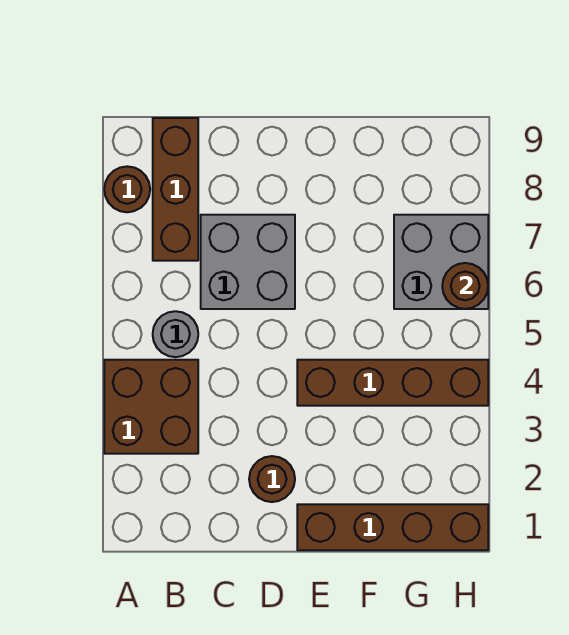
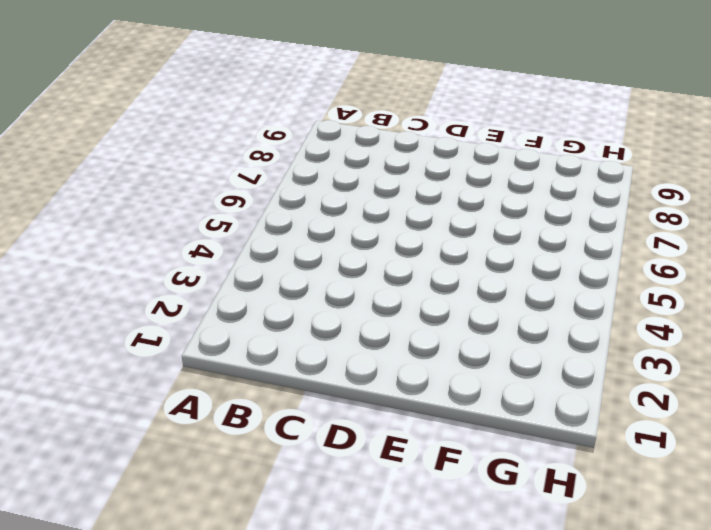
none -> brown 2x2 brick [104,360,198,454]
none -> brown 1x1 round brick [104,166,150,212]

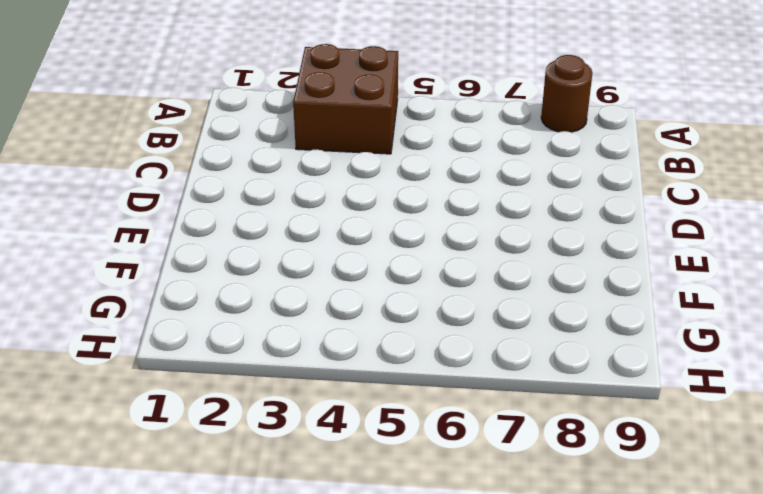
none -> grey 1x1 round brick [153,311,198,357]
none -> brown 1x3 brick [153,118,198,261]

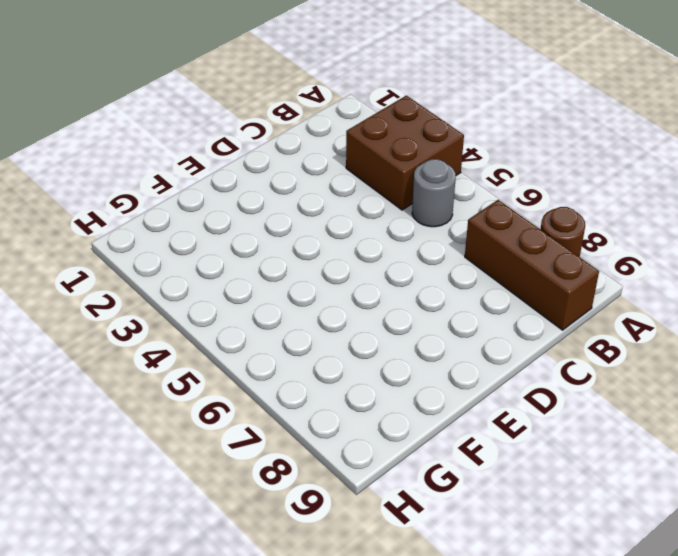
none -> grey 2x2 brick [201,215,295,309]
none -> brown 1x1 round brick [249,456,295,502]

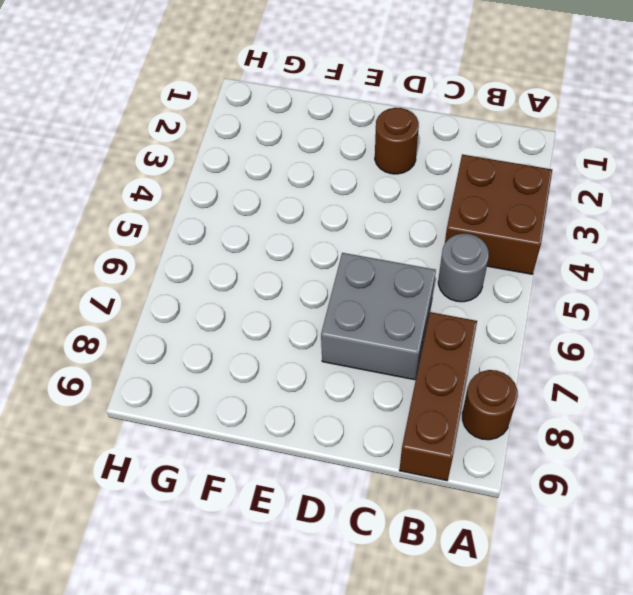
none -> brown 1x4 brick [297,504,488,550]
none -> brown 1x4 brick [297,360,488,406]

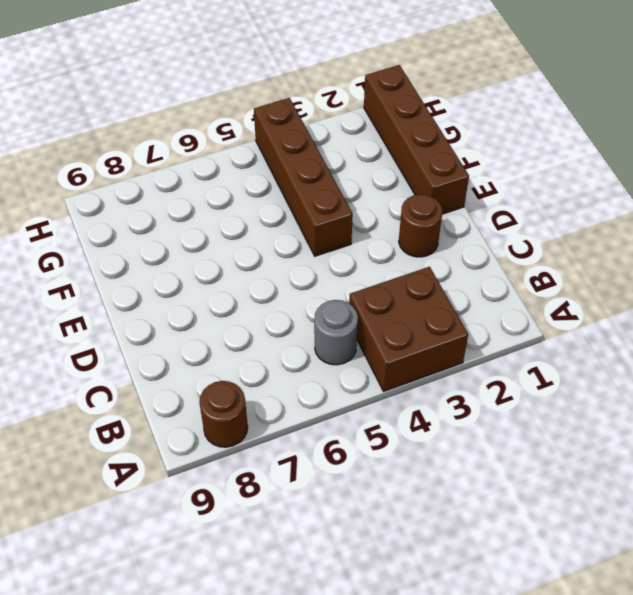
none -> brown 1x3 brick [153,118,198,261]
none -> grey 2x2 brick [201,215,295,309]

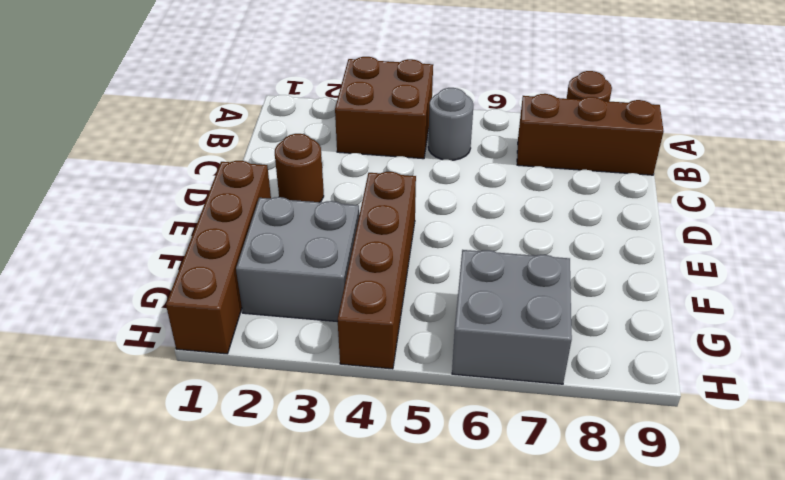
grey 2x2 brick [236,197,359,322] -> grey 2x2 brick moved to [201,215,295,309]
none -> brown 1x1 round brick [442,263,488,309]

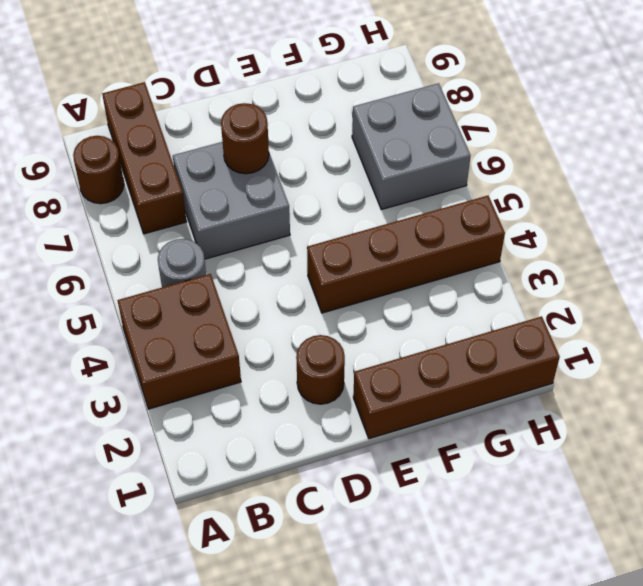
brown 1x1 round brick [221,103,269,174] -> brown 1x1 round brick moved to [442,263,488,309]

